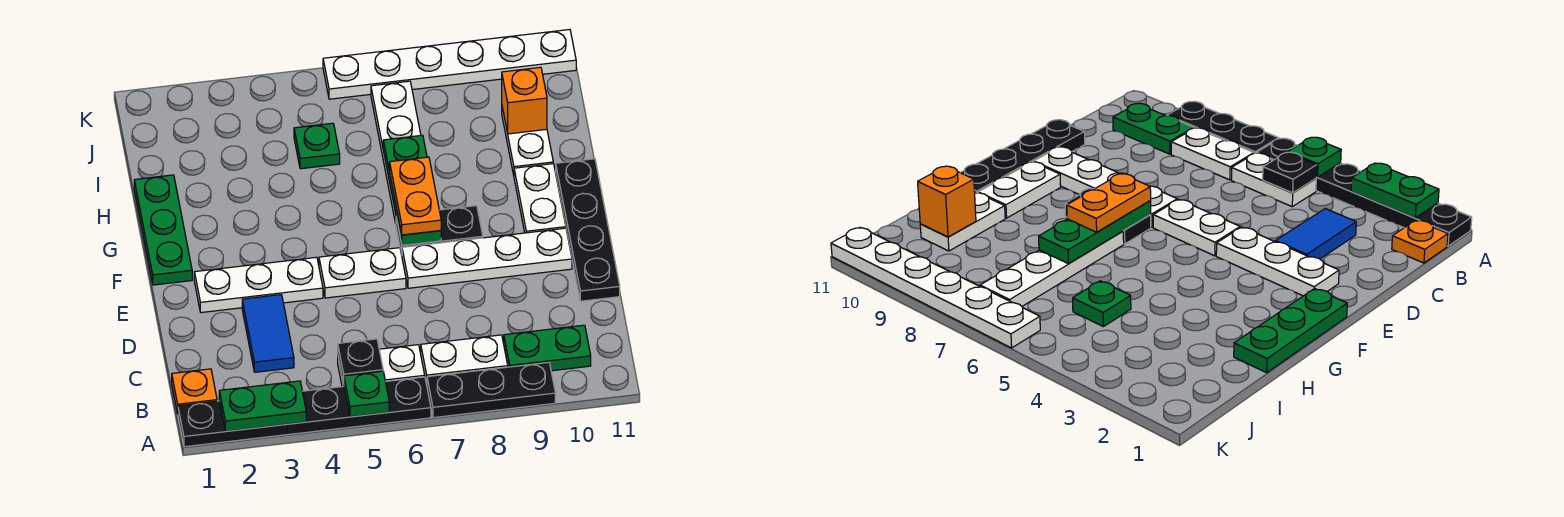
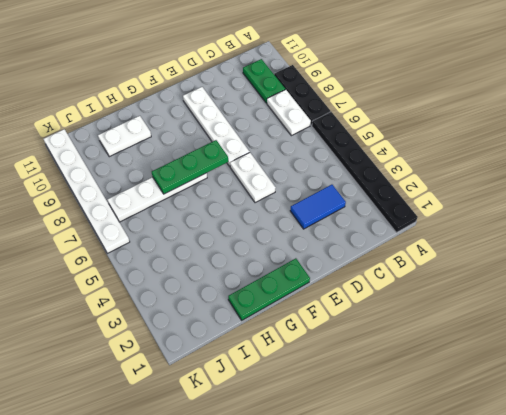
none -> orange 1x1 plate [172,369,217,414]
none -> white 1x2 plate [338,345,425,387]
none -> black 1x4 plate [556,159,620,301]

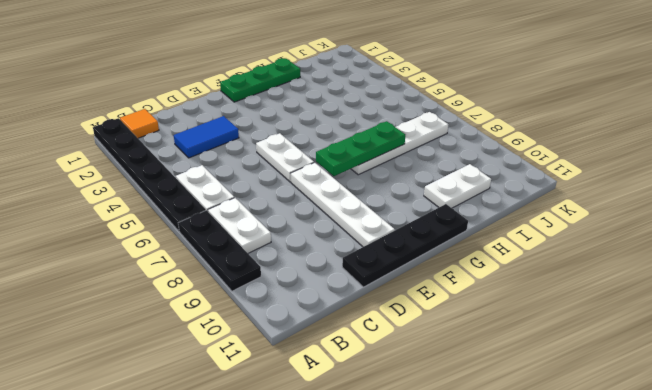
orange 1x1 tile [120,109,159,138] -> orange 1x1 plate [172,369,217,414]
none -> green 1x2 plate [504,325,591,371]
none -> white 1x3 plate [194,257,323,313]
none -> black 1x2 plate [396,206,483,255]

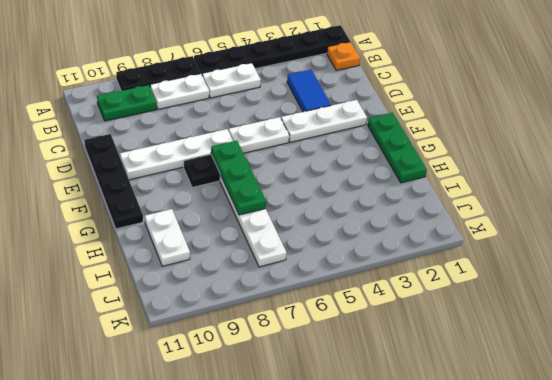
none -> white 1x2 plate [514,164,566,233]
none -> green 1x1 plate [294,123,340,169]
none -> white 1x6 plate [323,30,576,99]

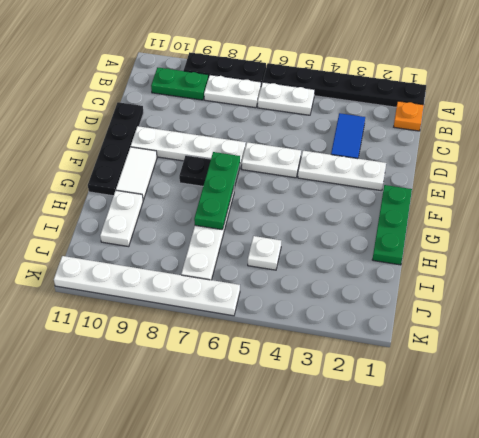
white 1x2 tile [116,147,157,200] -> white 1x2 plate [514,164,566,233]
white 1x1 plate [248,236,281,270] -> green 1x1 plate [294,123,340,169]
none -> green 1x2 plate [219,381,306,431]
none -> green 1x1 plate [344,371,389,417]
none -> black 1x1 plate [338,339,383,384]

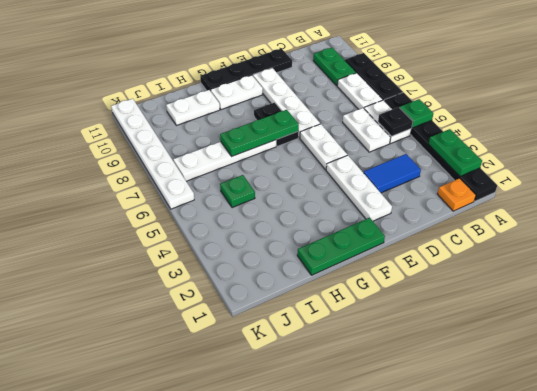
white 1x2 plate [343,108,390,152] -> none
none -> orange 1x1 brick [502,67,547,134]
none -> orange 1x2 plate [390,157,441,235]

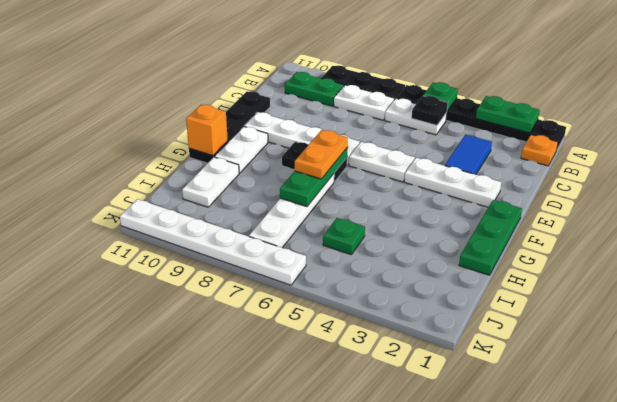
orange 1x1 brick [186,104,228,156] -> orange 1x1 brick moved to [502,67,547,134]

